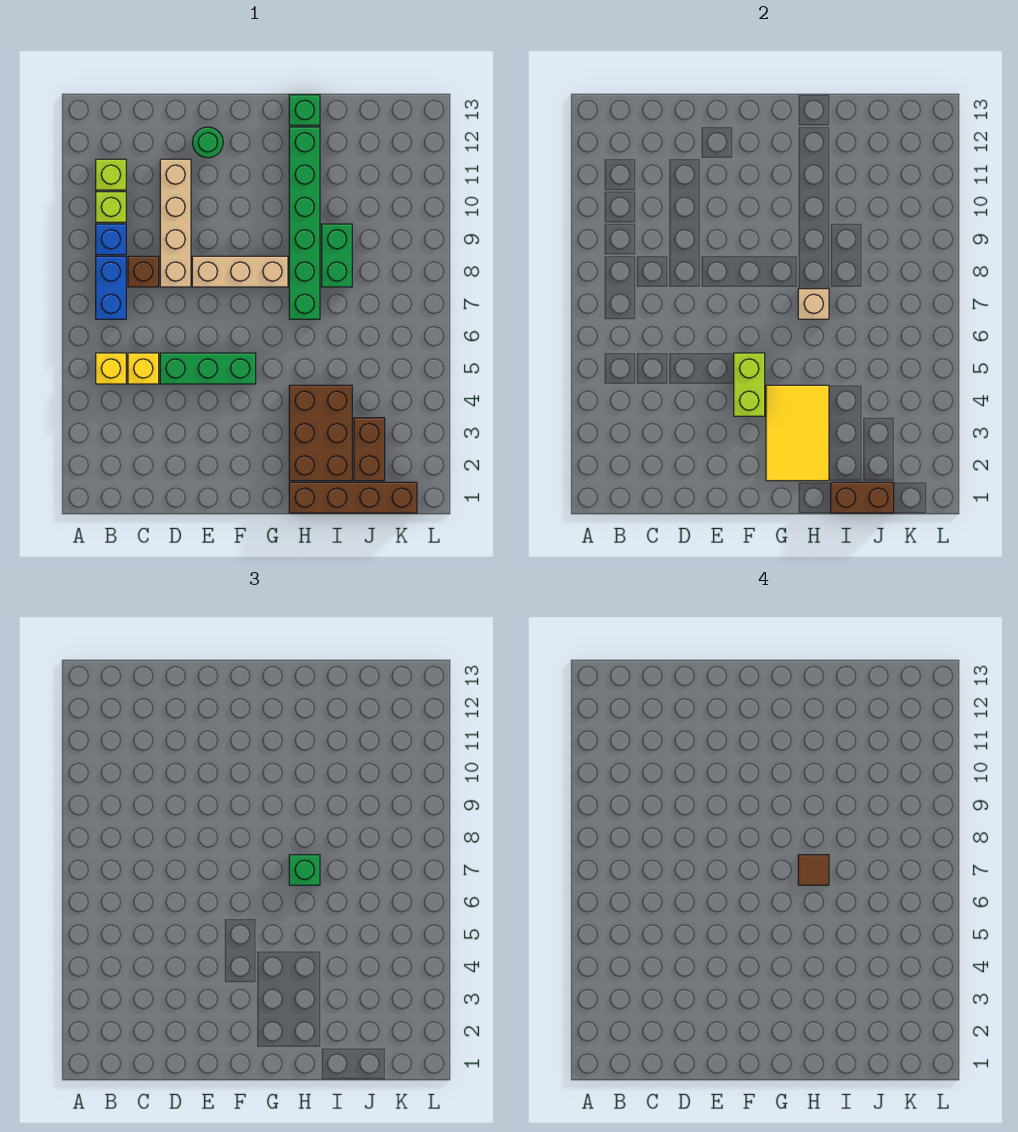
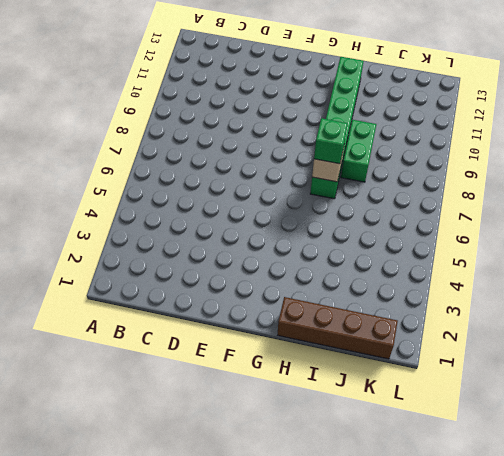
none -> yellow 1x1 brick [96,353,126,384]
none -> blue 1x2 brick [96,256,126,319]
none -> blue 1x1 brick [96,224,126,255]

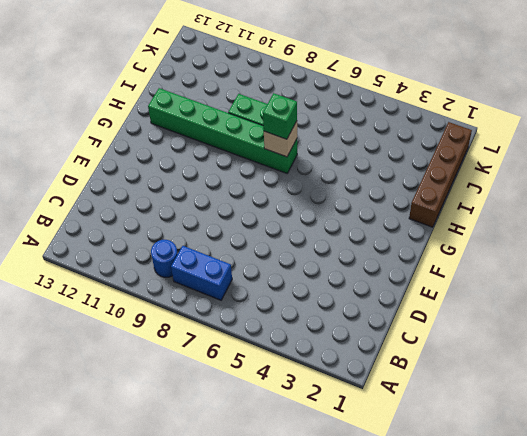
blue 1x1 round brick [151,240,178,277] -> blue 1x1 brick [96,224,126,255]
none -> yellow 1x1 brick [96,353,126,384]
none -> lime 1x1 brick [96,192,126,222]
none -> lime 1x1 brick [96,159,126,190]

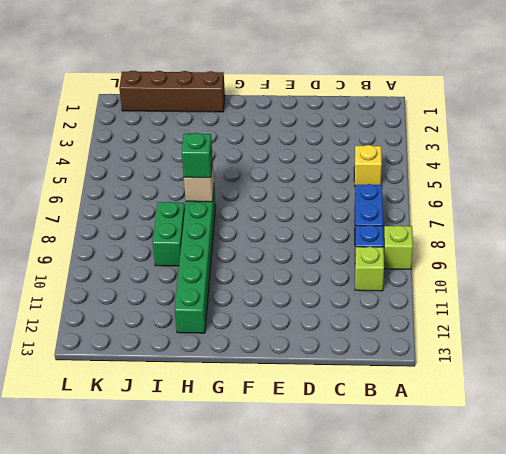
lime 1x1 brick [384,226,413,269] -> lime 1x1 brick moved to [96,159,126,190]
none -> yellow 1x1 brick [128,353,159,384]
none -> brown 1x1 brick [128,256,159,287]
none -> green 1x3 brick [160,353,256,384]

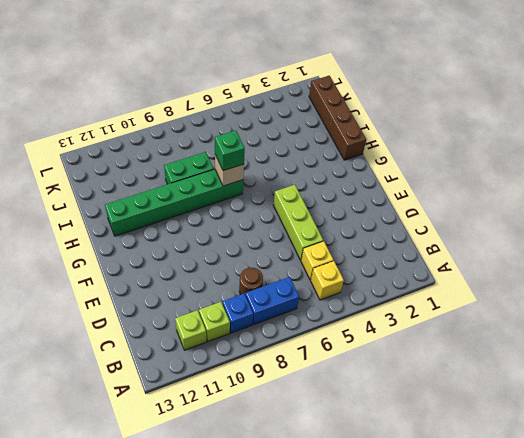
brown 1x1 round brick [239,268,263,295] -> brown 1x1 brick [128,256,159,287]
lime 1x3 brick [273,185,323,260] -> green 1x3 brick [160,353,256,384]
none -> tan 1x4 brick [160,159,191,287]
none -> tan 1x3 brick [192,256,288,287]
none -> green 1x1 round brick [193,127,223,158]

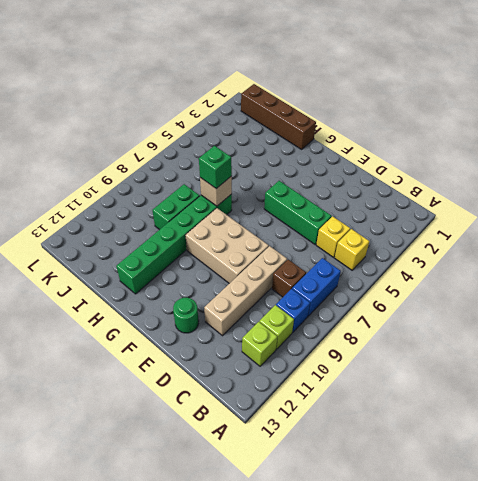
tan 2x3 brick [185,208,269,283] -> tan 1x3 brick [192,256,288,287]
none -> brown 2x3 brick [289,385,352,481]
none -> green 1x1 brick [289,95,320,125]
none -> brown 1x2 brick [354,418,385,481]

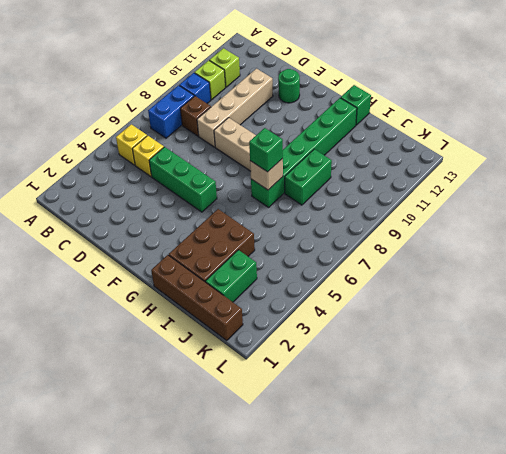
green 1x2 brick [206,250,257,302] -> brown 1x2 brick [354,418,385,481]
none -> lime 1x2 brick [734,353,765,416]
none -> yellow 2x3 tile [766,385,829,481]
none -> brown 1x2 brick [831,482,894,513]

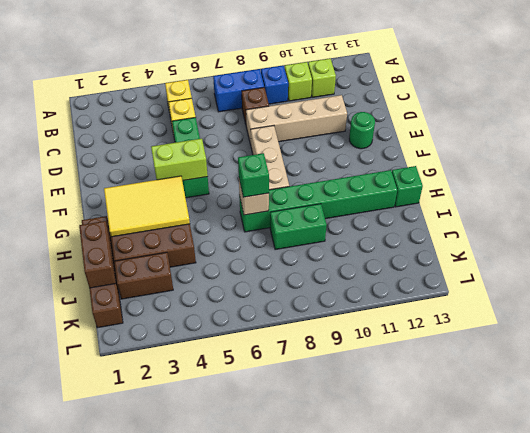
none -> brown 1x1 tile [798,855,829,885]

